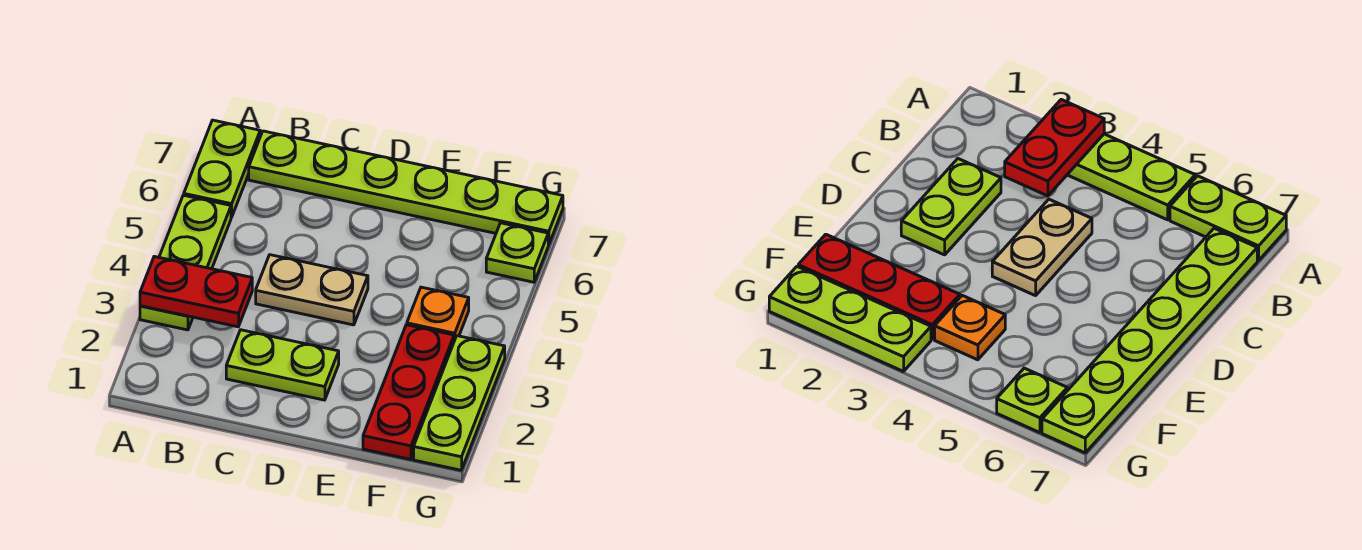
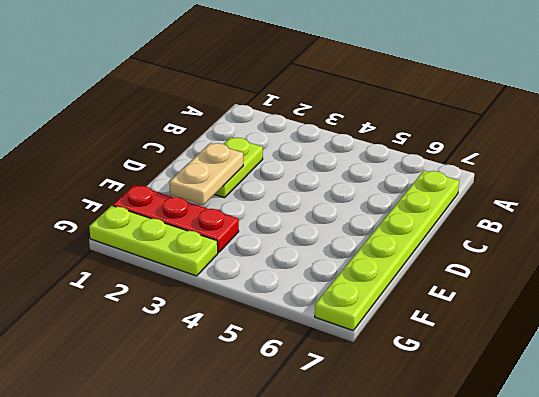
tan 1x2 plate [169,143,243,205] -> tan 1x2 plate moved to [256,255,368,325]
none -> lime 1x3 plate [140,195,231,330]
none -> lime 1x2 plate [184,120,260,217]

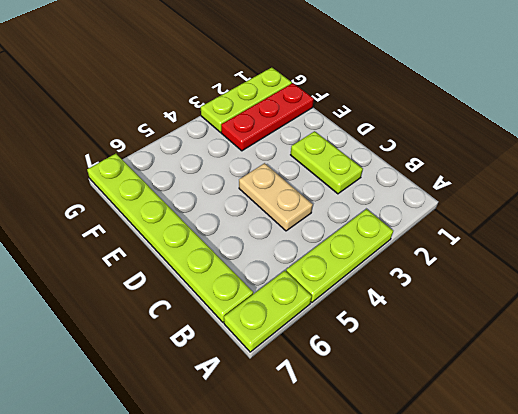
none -> orange 1x1 plate [407,287,469,341]
none -> lime 1x1 plate [486,223,548,282]

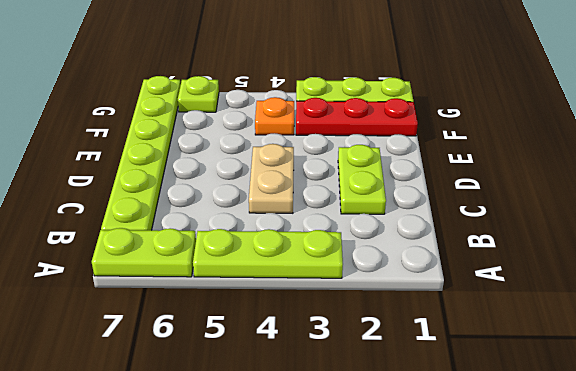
none -> red 1x2 plate [140,257,252,327]

